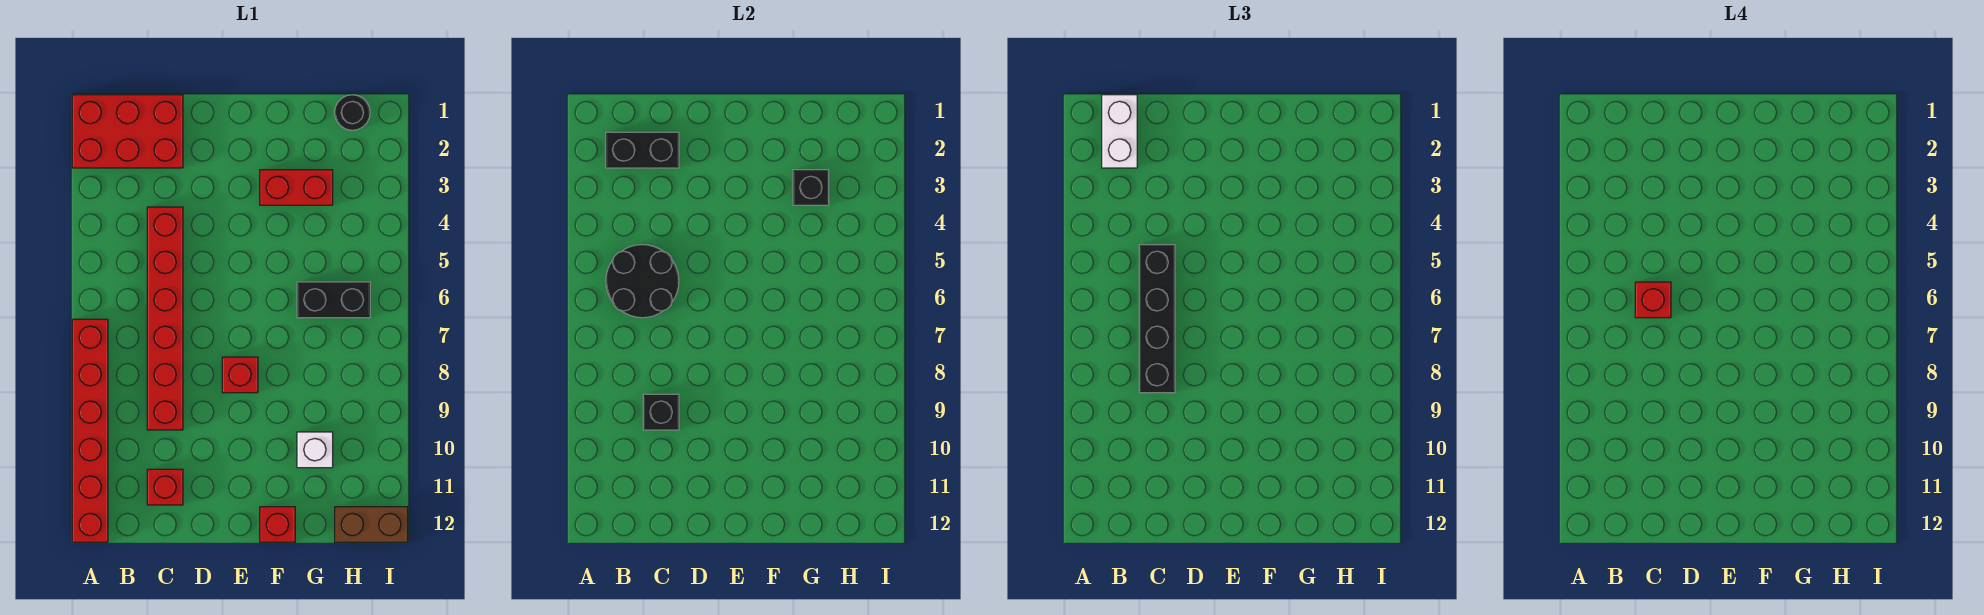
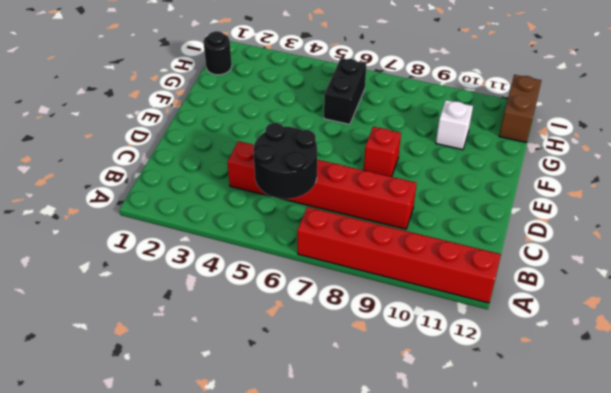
none -> red 2x3 brick [72,95,183,168]
none -> red 1x1 brick [147,469,183,505]
none -> red 1x2 brick [260,170,333,205]

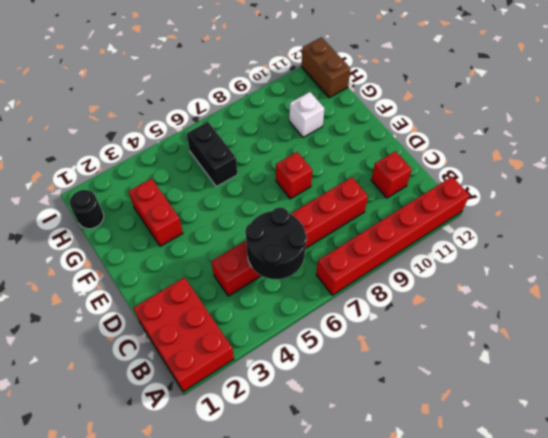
none -> red 1x1 brick [260,507,295,542]
none -> black 1x2 brick [606,132,679,168]
none -> black 1x1 brick [643,394,679,430]

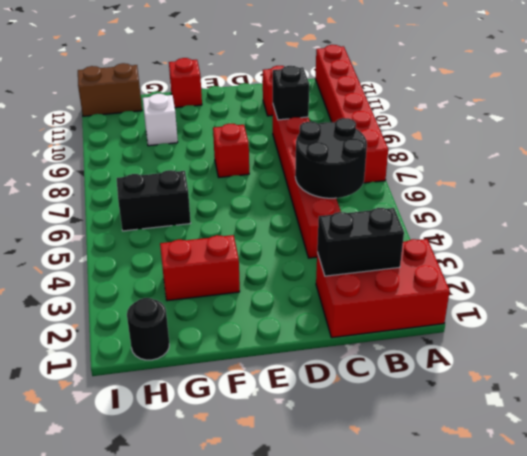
none -> black 1x1 brick [793,170,829,205]
none -> white 1x2 brick [1102,95,1137,168]
none -> black 1x4 brick [1139,245,1175,393]

